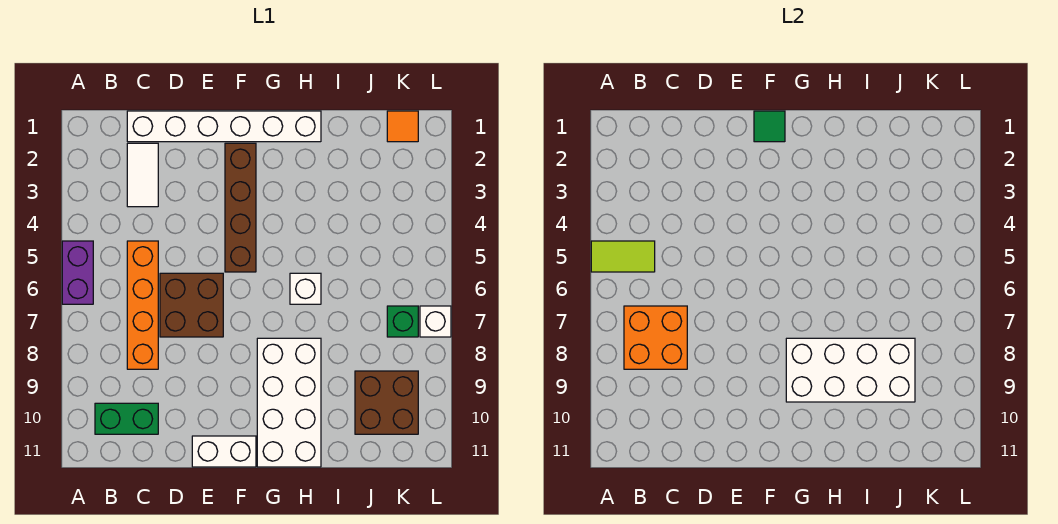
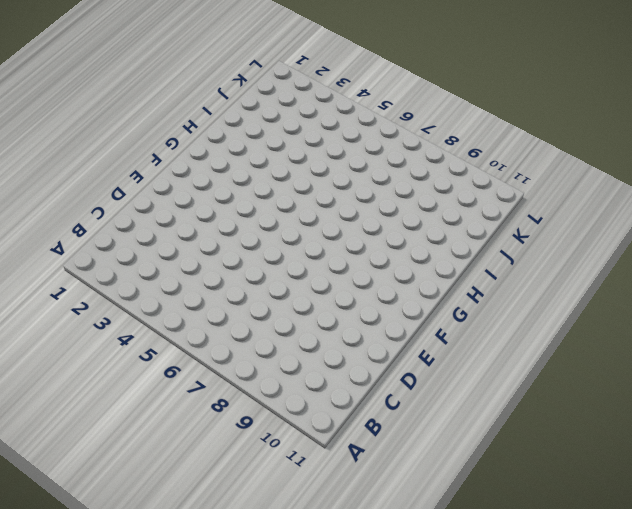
none -> purple 1x2 brick [62,241,93,304]
none -> green 1x2 brick [95,403,158,434]
none -> white 1x6 brick [127,111,321,142]

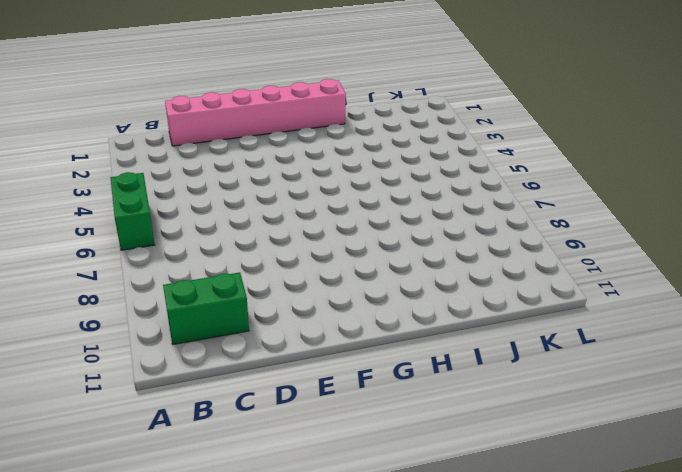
green 1x2 brick [111,172,155,250] -> purple 1x2 brick [62,241,93,304]
pink 1x6 brick [165,79,346,146] -> white 1x6 brick [127,111,321,142]
none -> white 1x2 tile [127,143,158,207]
none -> orange 1x4 brick [127,241,158,369]
none -> brown 2x2 brick [160,273,223,337]

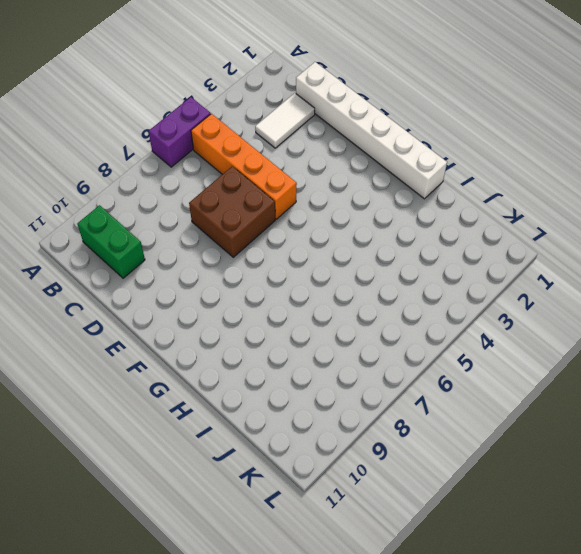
orange 1x4 brick [191,114,297,219] -> orange 1x4 brick turned to [127,241,158,369]
none -> white 1x2 brick [192,436,256,467]
none -> brown 1x4 brick [225,143,256,272]
none -> white 2x4 brick [257,338,321,467]

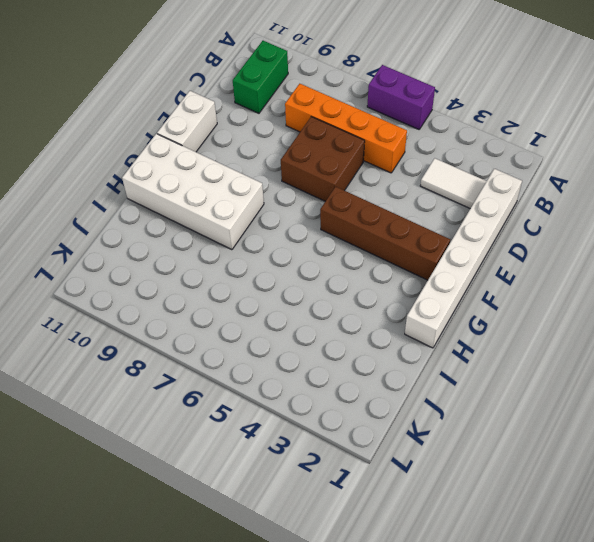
none -> white 1x1 brick [290,273,321,304]
none -> brown 2x2 brick [355,371,418,434]
none -> orange 1x1 tile [387,111,418,142]

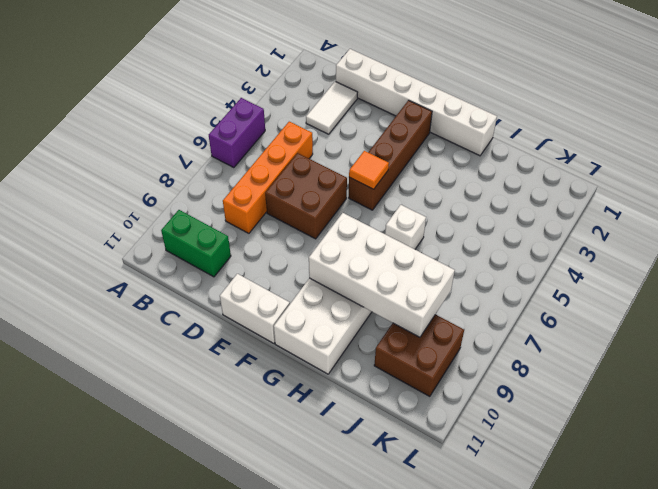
orange 1x1 tile [349,151,389,189] -> orange 1x1 tile moved to [387,111,418,142]
none -> green 1x1 brick [387,306,418,337]
none -> white 1x1 brick [420,306,451,337]
none -> lime 1x2 tile [591,241,655,272]

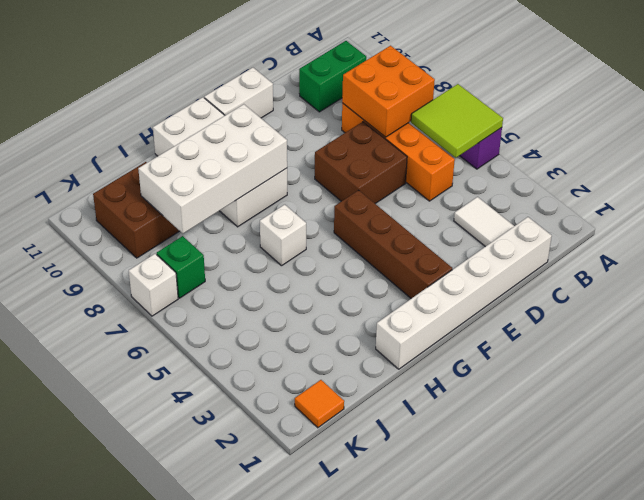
lime 2x2 tile [411,84,503,158] -> lime 1x2 tile [591,241,655,272]
none -> green 1x1 tile [754,111,785,142]

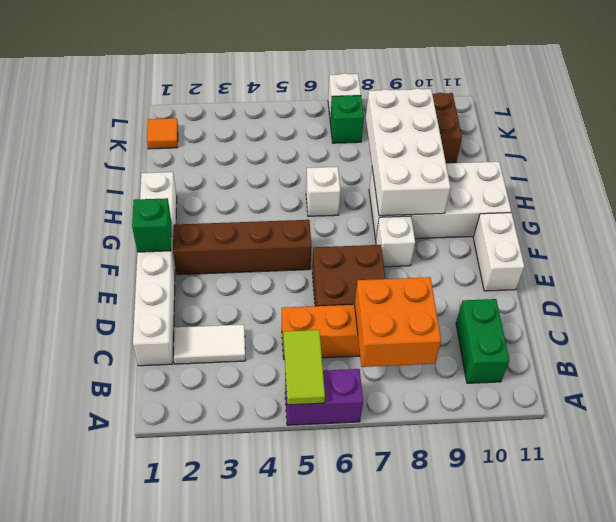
green 1x1 brick [132,198,172,252] -> green 1x1 tile [754,111,785,142]
white 1x1 brick [376,216,415,267] -> none

